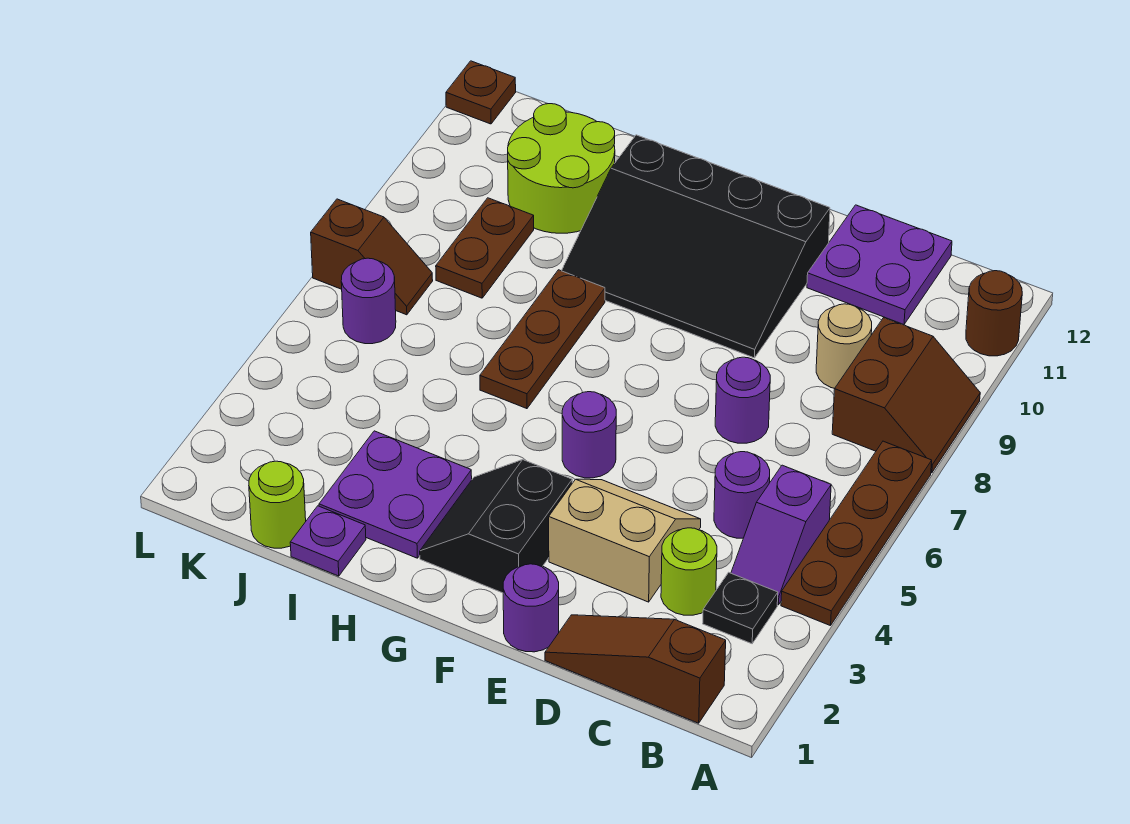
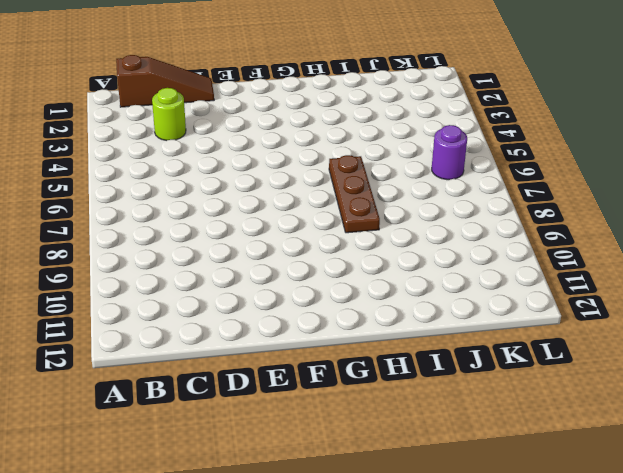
none -> brown 1x4 plate [781,441,932,626]
none -> brown 2x2 slope [832,318,980,473]
none -> brown 1x1 round brick [966,271,1022,356]

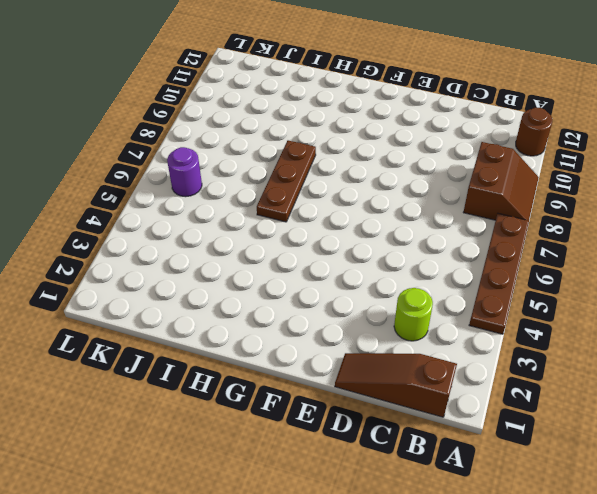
none -> black 1x1 plate [703,572,778,644]
none -> purple 1x2 slope [731,465,831,605]
none -> purple 1x1 round brick [714,452,770,538]

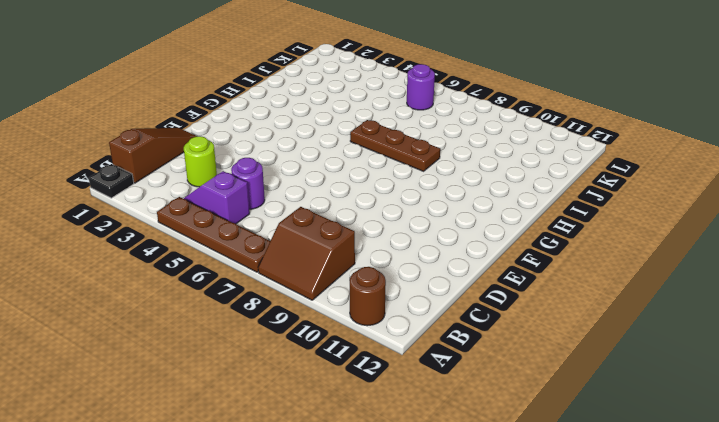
black 1x1 plate [89,164,134,198] -> black 1x1 plate moved to [703,572,778,644]
none -> tan 1x1 round brick [816,304,872,388]
none -> purple 2x2 plate [807,205,952,325]
none -> tan 2x2 slope [549,479,701,602]

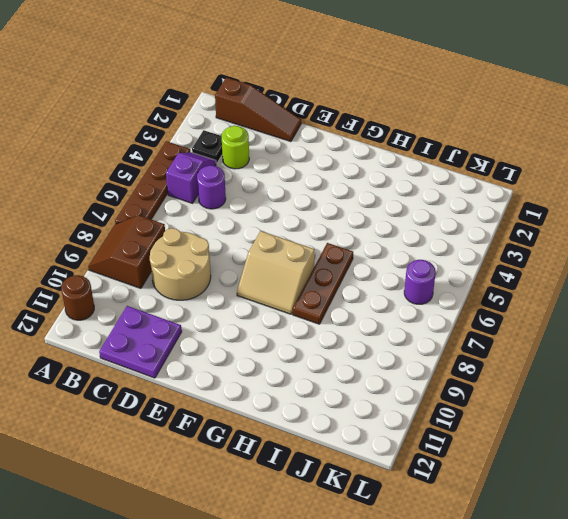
tan 2x2 round brick [150,228,211,300] -> tan 1x1 round brick [816,304,872,388]
tan 2x2 slope [237,231,315,314] -> tan 2x2 slope moved to [549,479,701,602]
none -> purple 1x1 round brick [715,357,770,443]
none -> purple 1x1 round brick [503,564,559,652]
none -> black 3x4 slope [562,135,830,358]

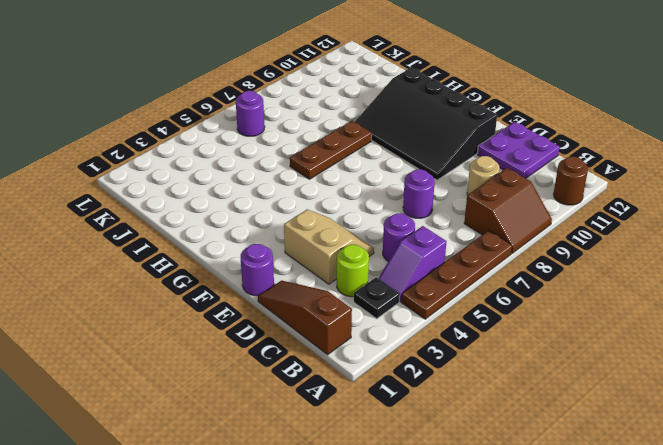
none -> black 2x2 slope [420,460,572,593]
none -> purple 1x1 round brick [562,392,616,478]
none -> purple 2x2 plate [319,431,472,558]

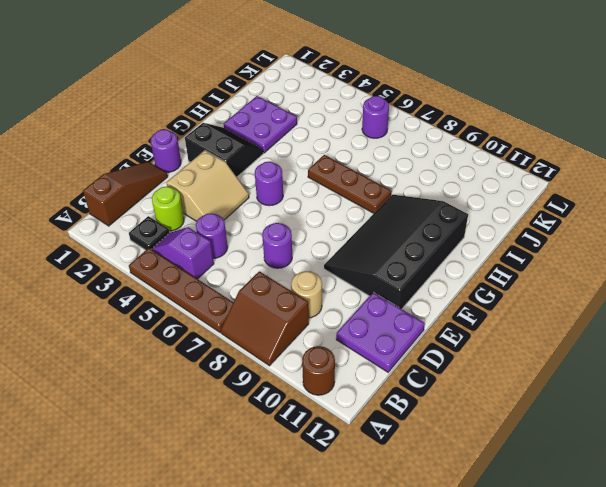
none -> purple 1x1 plate [290,506,366,576]
none -> lime 2x2 round brick [508,104,615,233]
none -> lime 1x1 round brick [249,461,306,548]

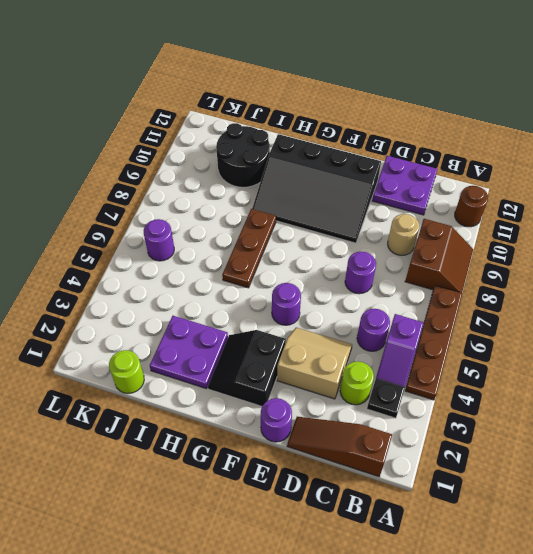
black 2x2 round brick [216,123,270,187] -> lime 2x2 round brick [508,104,615,233]
none -> purple 1x1 plate [290,506,366,576]
none -> brown 1x2 plate [436,198,534,298]
none -> brown 1x2 slope [311,199,433,315]

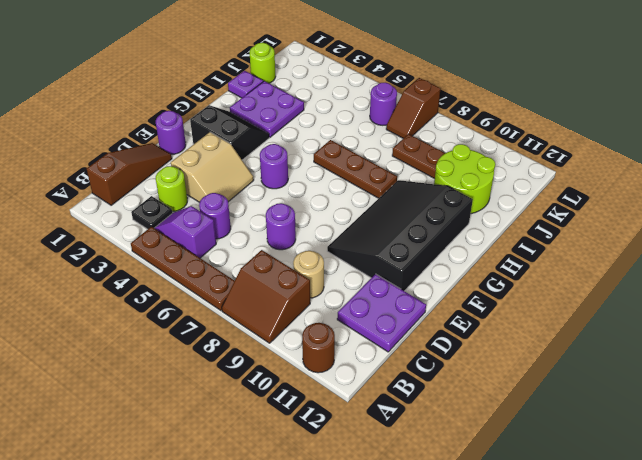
none -> brown 1x1 plate [446,61,516,124]

